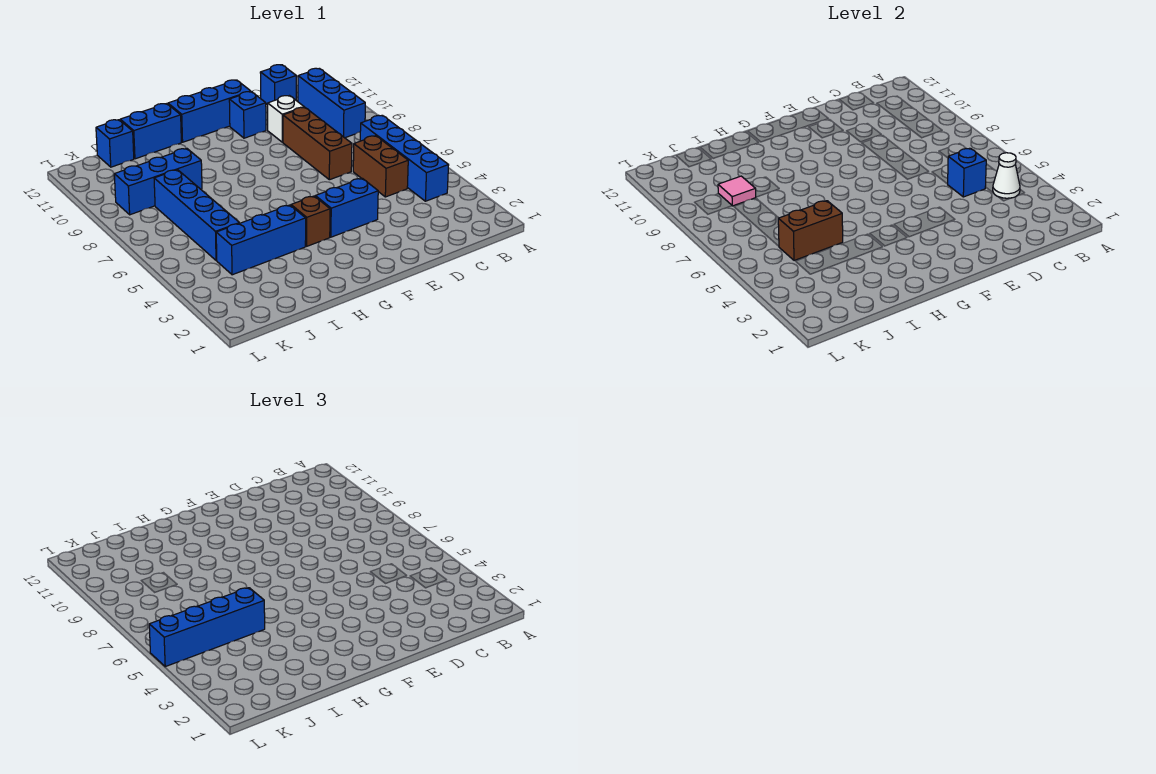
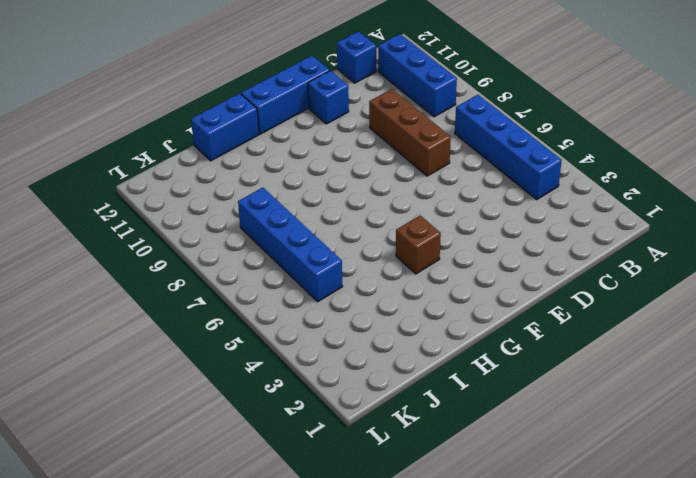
none -> brown 1x2 brick [353,136,408,197]
none -> white 1x1 brick [268,96,304,142]
none -> blue 1x2 brick [315,178,378,237]

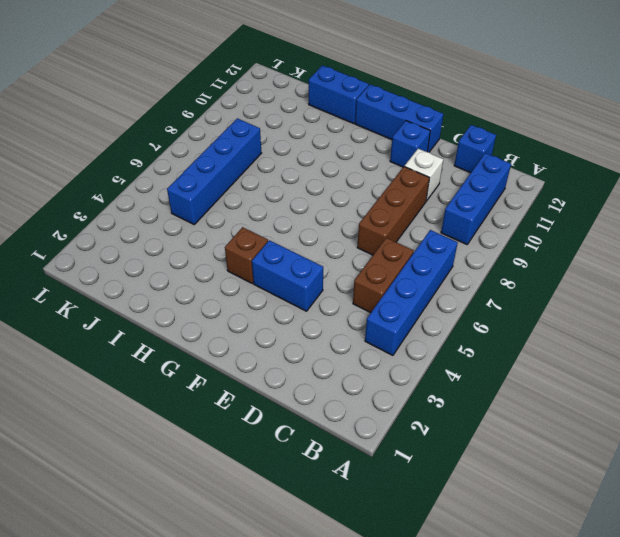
none -> blue 1x3 brick [216,205,306,275]
none -> blue 1x3 brick [114,149,202,215]
none -> blue 1x1 brick [96,120,134,167]

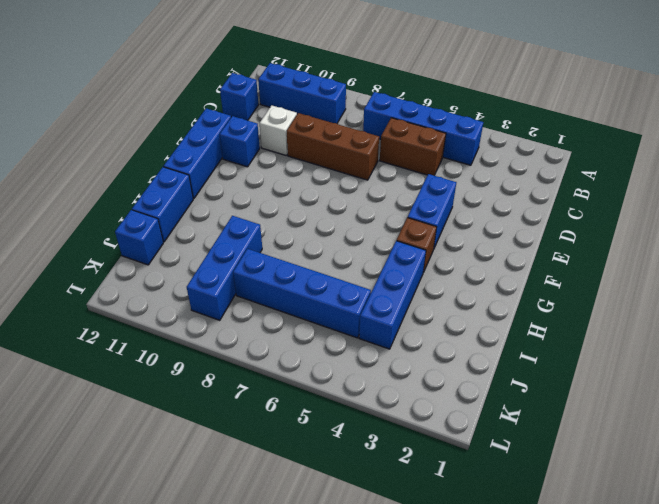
none -> white 1x1 cone [993,153,1020,198]
none -> blue 1x1 brick [948,148,986,197]
none -> brown 1x2 brick [778,201,843,261]

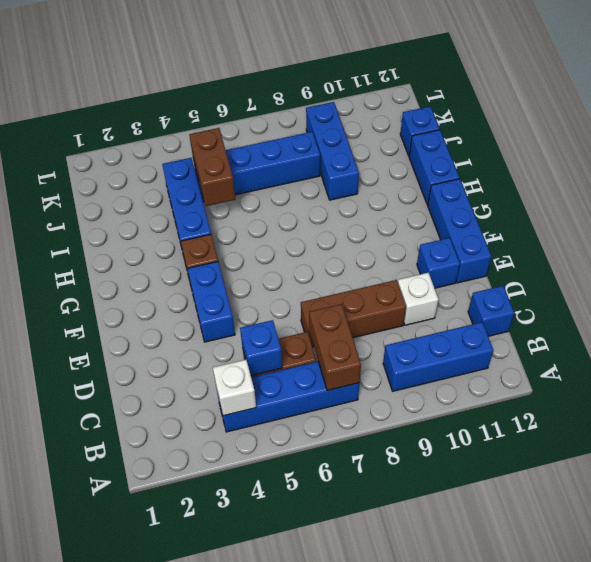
white 1x1 brick [213,360,256,416] -> white 1x1 cone [993,153,1020,198]
brown 1x2 brick [309,304,361,391] -> none
none -> pink 1x1 tile [718,176,756,206]
none -> blue 1x4 brick [149,588,265,667]

